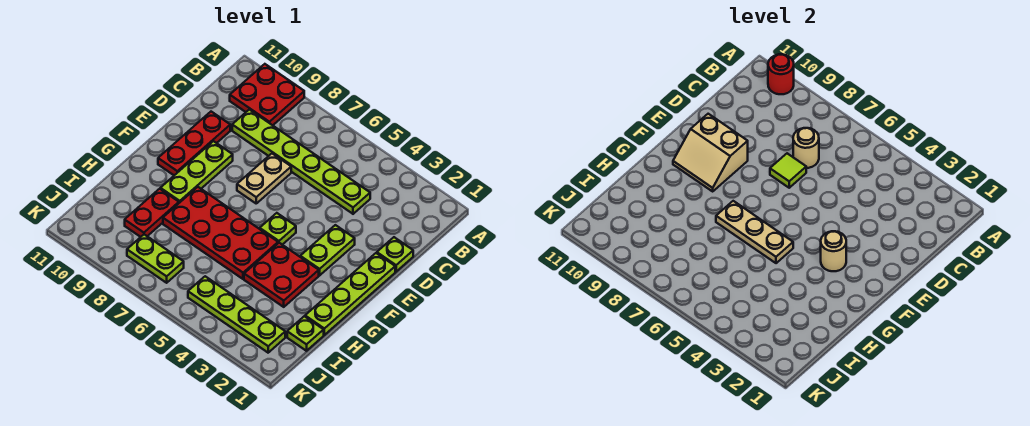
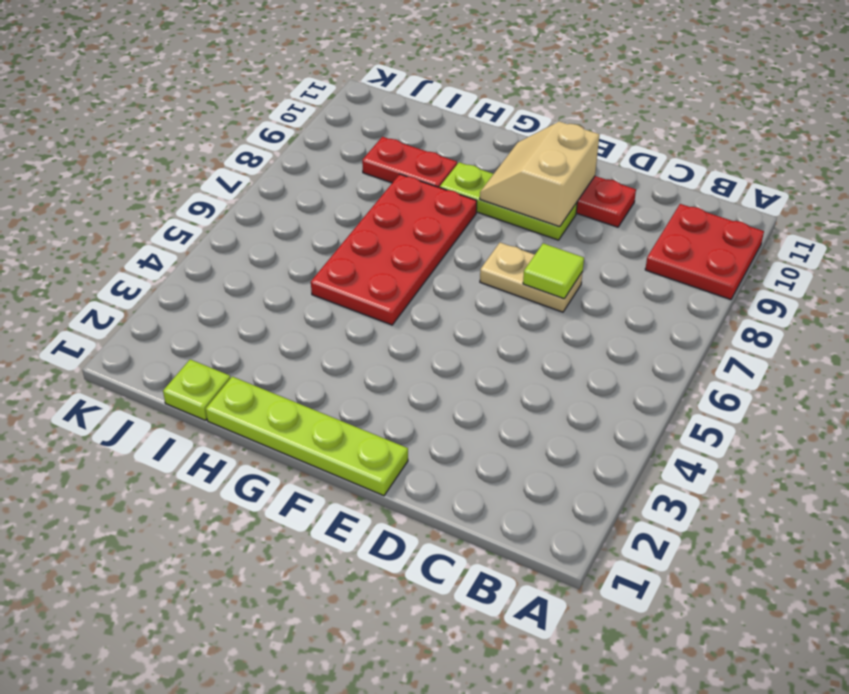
none -> lime 1x6 plate [232,110,370,214]
none -> lime 1x1 plate [377,237,413,272]
none -> lime 1x2 plate [300,225,355,275]

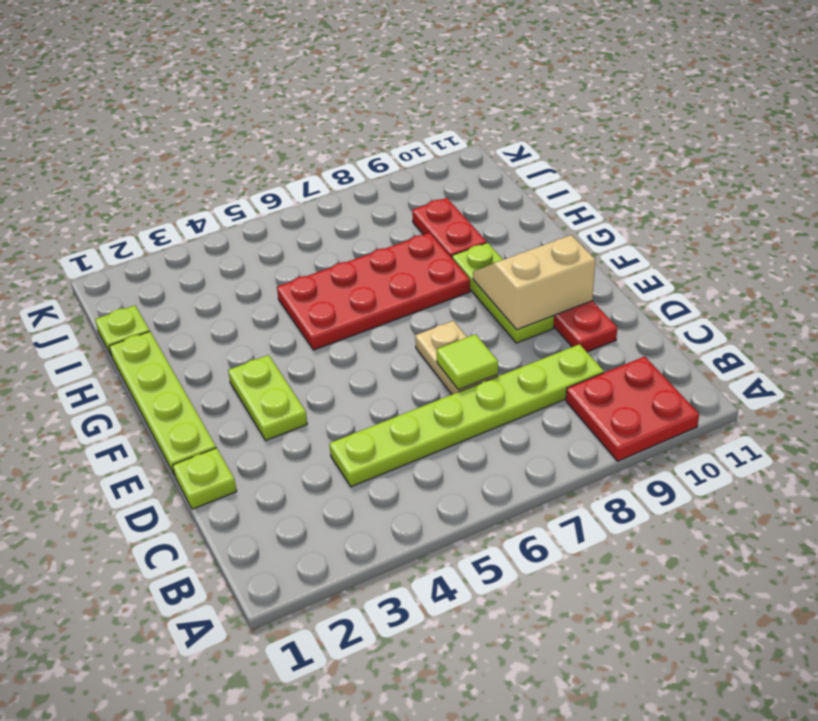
none -> lime 1x1 plate [260,213,296,245]
none -> red 2x2 plate [244,243,319,307]
none -> lime 1x4 plate [188,276,285,353]

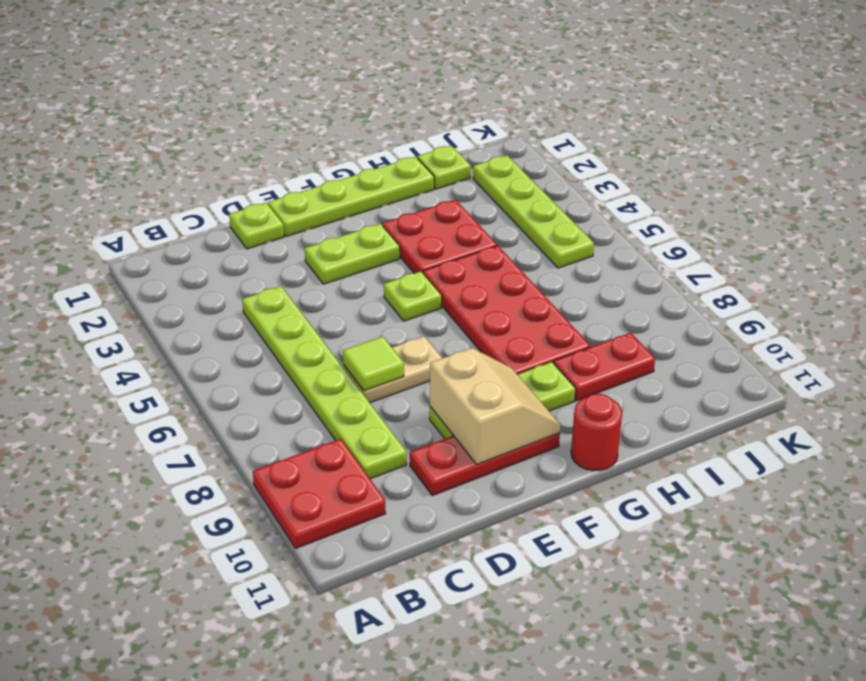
red 1x1 round brick [571,394,622,471] -> red 1x1 round brick moved to [768,54,794,94]
none -> lime 1x2 plate [127,234,184,283]
none -> tan 1x1 round brick [793,128,819,168]
none -> tan 1x1 round brick [821,231,846,271]

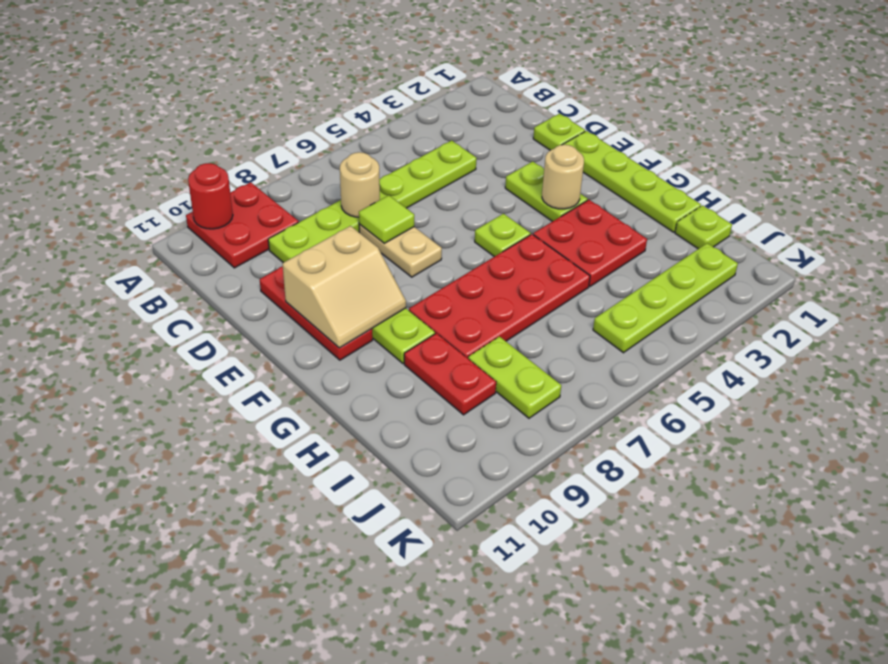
lime 1x2 plate [468,337,561,418] -> lime 1x2 plate turned to [127,234,184,283]
none -> tan 1x3 plate [716,201,793,263]

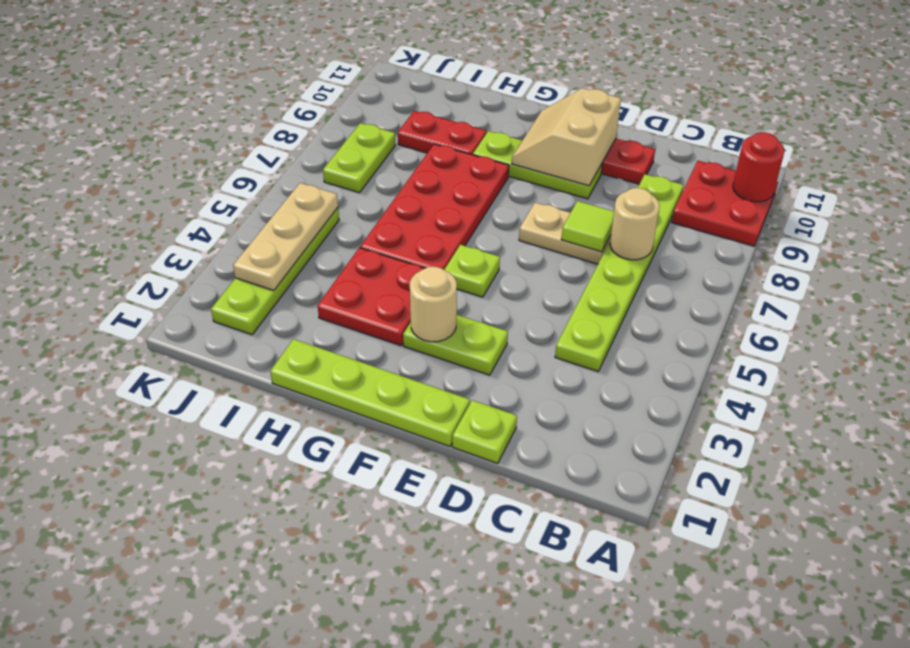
tan 1x3 plate [233,183,338,291] -> tan 1x3 plate moved to [716,201,793,263]
none -> lime 1x1 plate [287,316,324,351]

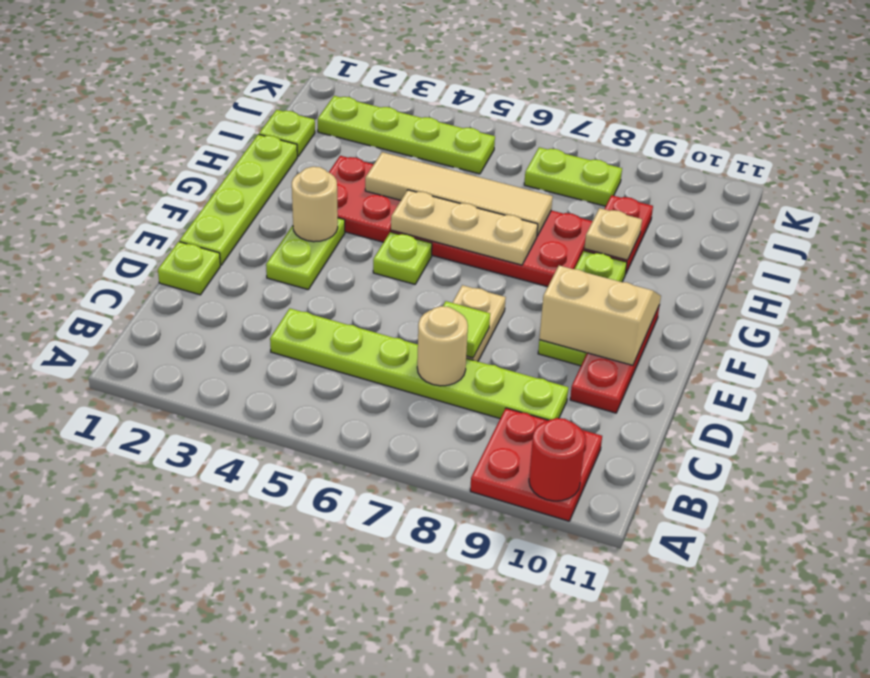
tan 1x4 tile [365,152,553,236] -> none
tan 1x1 plate [584,208,642,260] -> none

